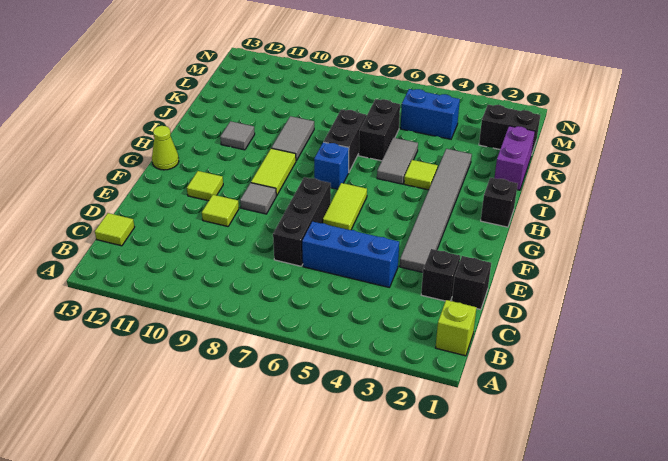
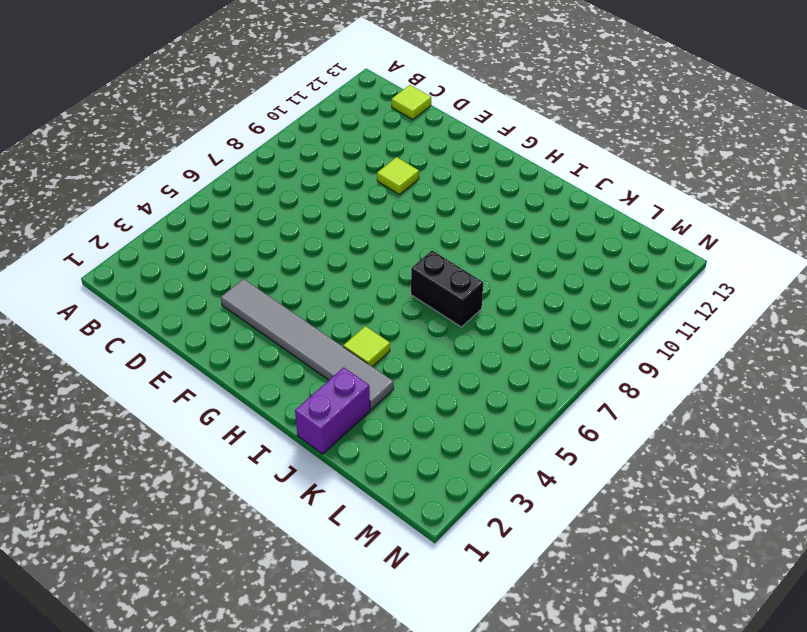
purple 1x2 brick [295,367,370,454] -> purple 1x2 brick turned to [494,126,535,190]
none -> lime 1x1 brick [436,300,477,356]
none -> black 1x1 brick [452,256,491,310]
none -> black 1x1 brick [421,249,460,301]

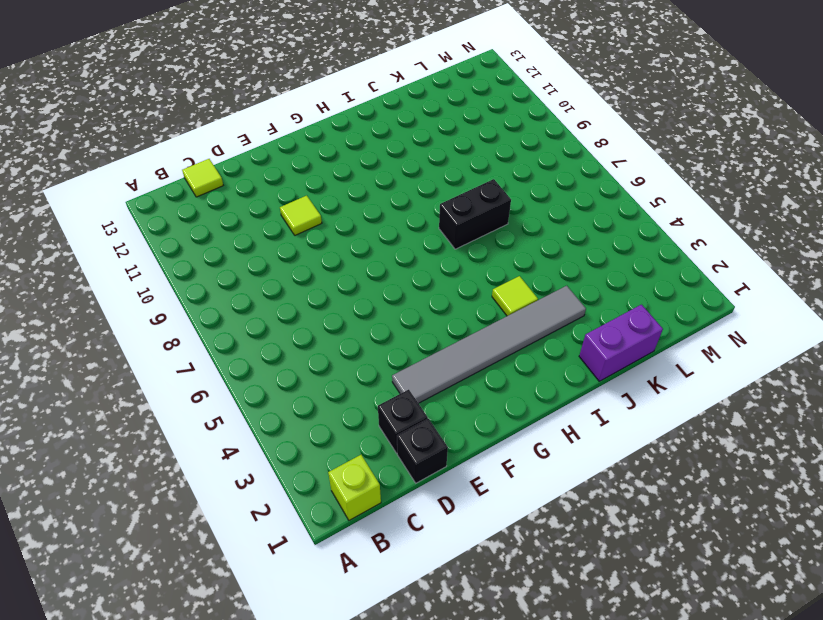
none -> blue 1x3 brick [302,222,399,287]
none -> black 1x3 brick [273,177,331,266]
none -> lime 1x2 tile [323,183,367,230]

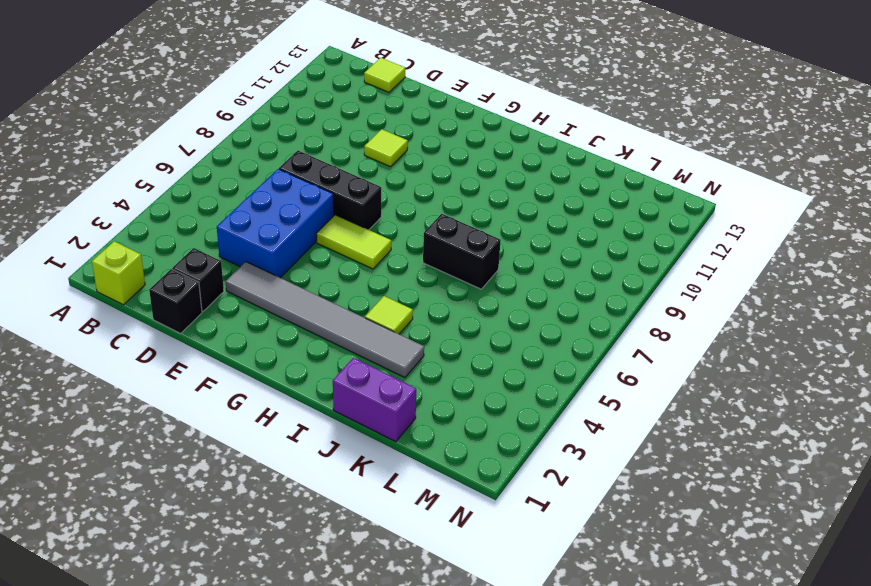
blue 2x3 brick [217,169,334,278] -> blue 1x3 brick [302,222,399,287]
none -> grey 1x1 tile [240,183,276,214]
none -> lime 1x1 tile [187,171,223,201]
none -> lime 1x2 tile [251,148,296,196]

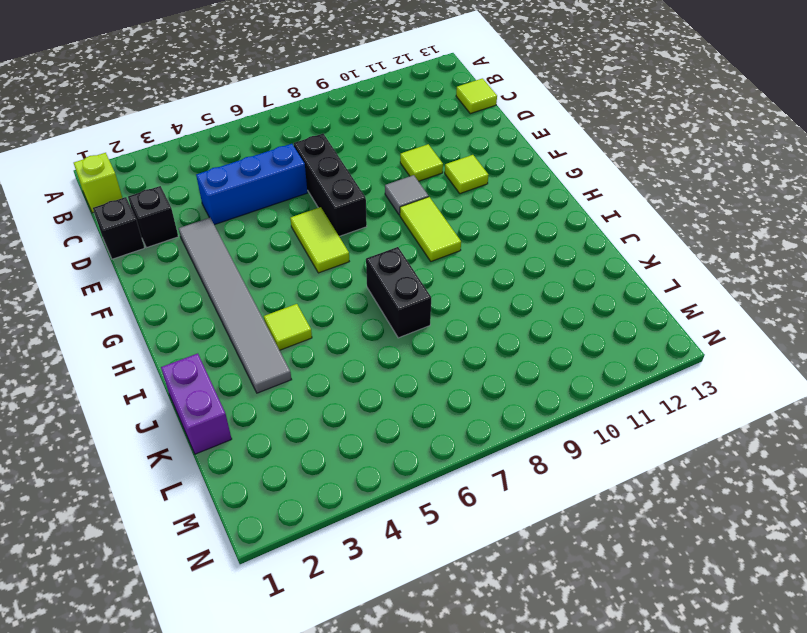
none -> lime 1x1 cone [152,126,179,170]
none -> black 1x1 brick [481,178,518,227]
none -> blue 1x1 brick [314,142,349,189]

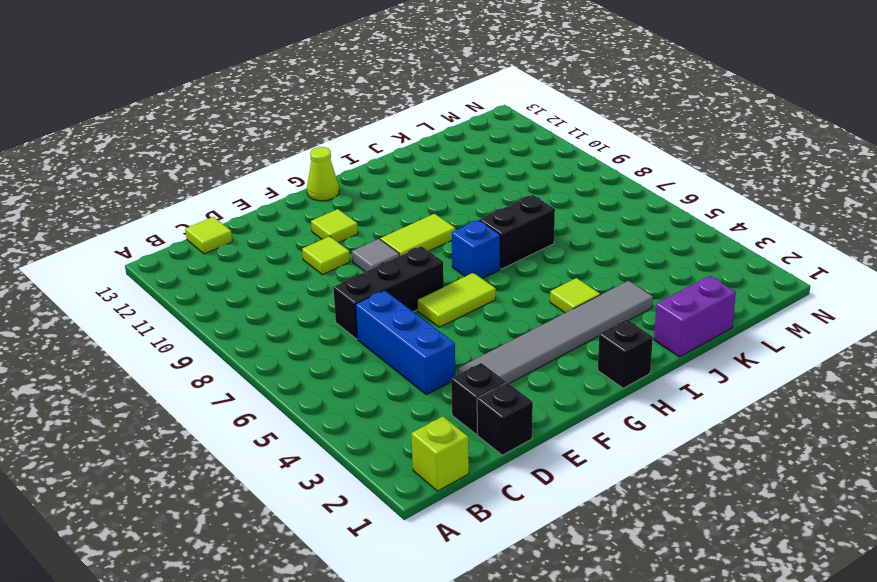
none -> grey 1x2 tile [377,138,418,184]
none -> grey 1x2 tile [272,116,314,161]
none -> grey 1x1 tile [220,121,255,150]

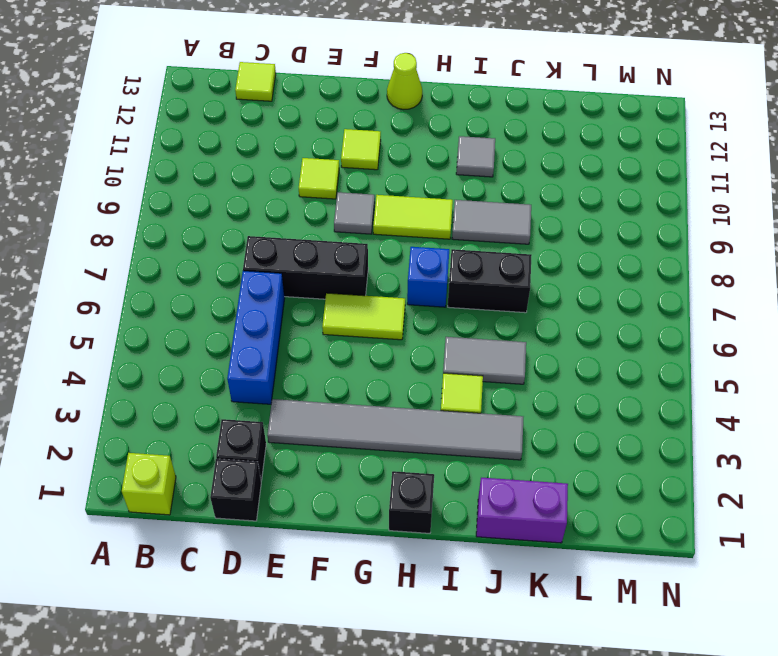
none -> black 1x2 brick [359,99,400,161]
none -> black 1x2 brick [479,105,540,153]
none -> blue 1x2 brick [401,89,460,139]

